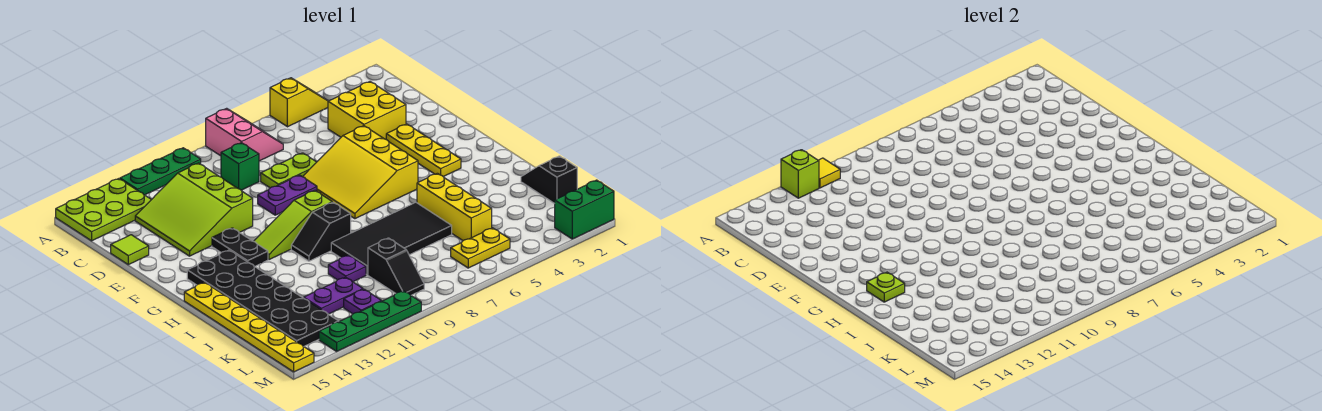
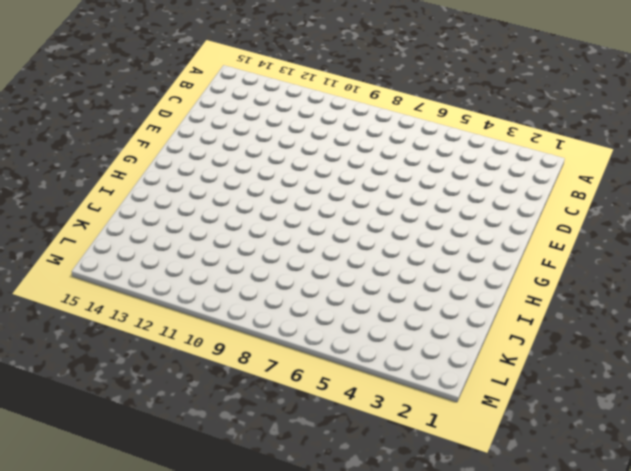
none -> yellow 1x2 slope [270,78,328,127]
none -> pink 2x2 slope [206,108,283,161]
none -> green 1x3 plate [120,148,201,195]
none -> lime 2x3 plate [56,179,151,241]

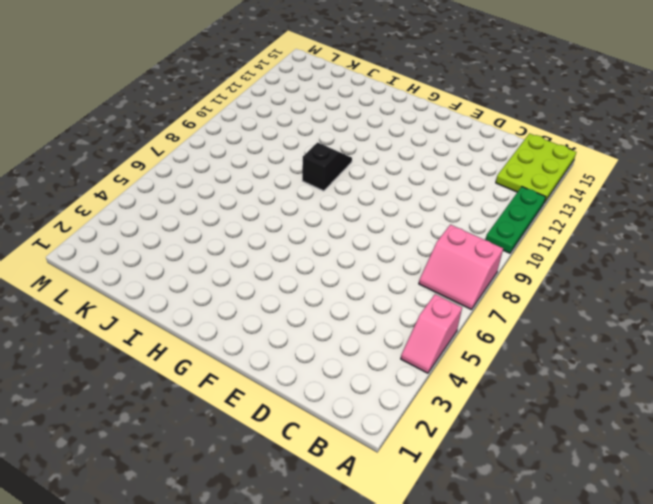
pink 1x2 slope [401,294,462,373] -> yellow 1x2 slope [270,78,328,127]
none -> yellow 2x2 brick [328,82,406,139]
none -> green 1x1 brick [221,143,259,190]
none -> lime 3x3 slope [135,163,253,256]
none -> lime 1x2 plate [261,153,316,188]

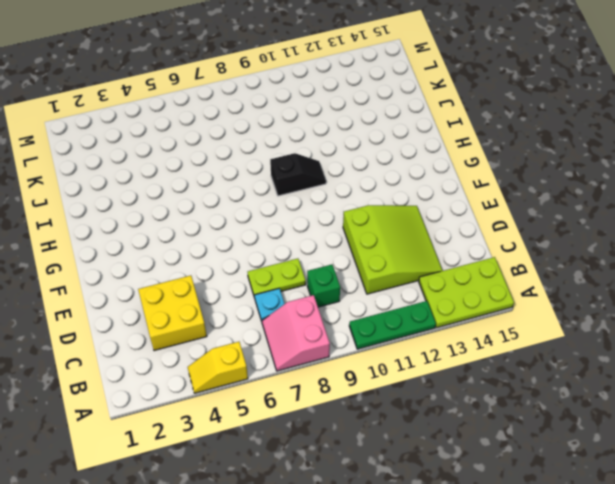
cyan 1x1 plate [254,288,285,321] -> none
none -> lime 1x1 tile [111,235,149,265]
none -> yellow 1x3 plate [386,124,461,177]
none -> yellow 3x3 slope [303,126,418,219]
none -> purple 1x2 plate [258,175,317,215]

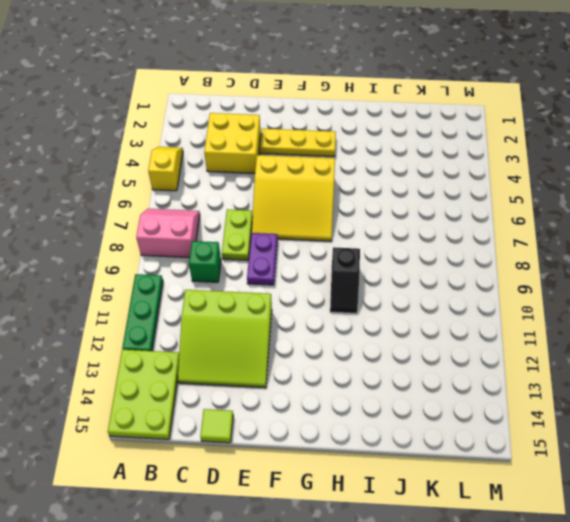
none -> black 1x2 plate [212,228,268,266]
none -> lime 1x3 slope [254,191,332,260]
none -> black 2x6 plate [187,250,339,347]
none -> yellow 1x6 plate [184,282,314,372]

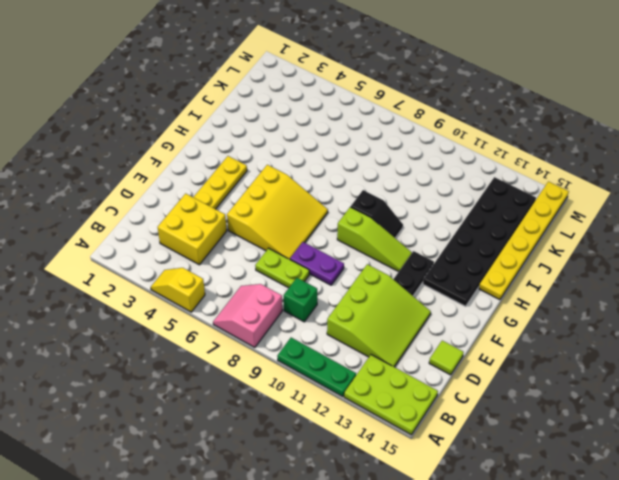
none -> yellow 1x3 brick [417,173,492,241]
none -> black 2x4 tile [331,202,452,275]
none -> black 1x2 slope [521,156,577,204]
none -> purple 1x1 plate [328,255,366,282]

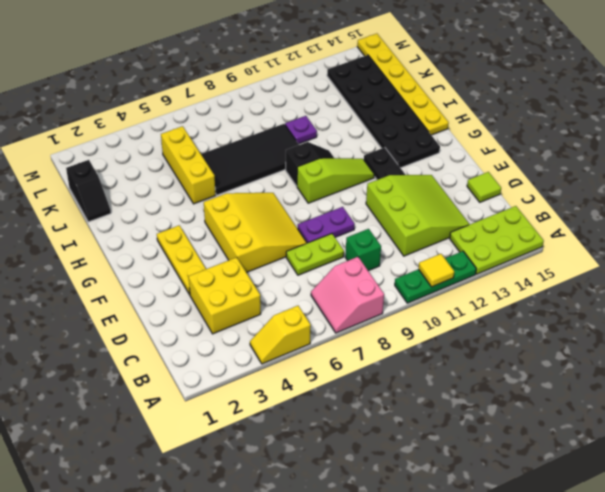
none -> black 1x2 slope [368,238,424,295]
none -> purple 1x2 plate [304,277,363,314]
none -> yellow 1x2 plate [451,228,510,268]
none -> purple 1x1 plate [344,289,381,314]

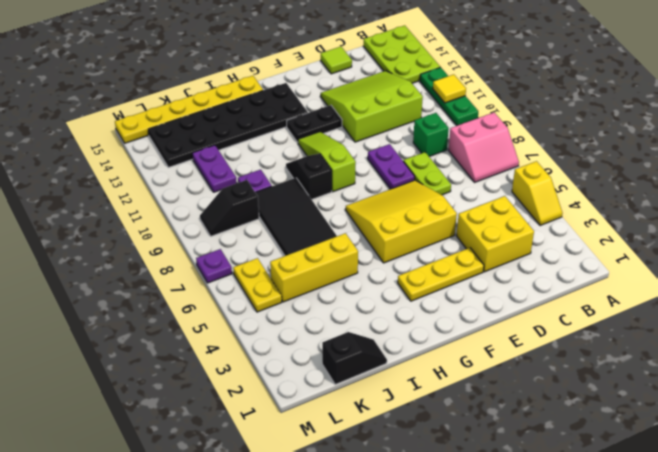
purple 1x1 plate [196,249,232,283] -> purple 1x1 plate moved to [344,289,381,314]
none -> green 1x2 brick [555,180,614,239]
none -> green 1x4 plate [319,291,421,351]
none -> lime 1x1 brick [781,150,819,198]
none -> lime 1x1 plate [867,272,905,302]

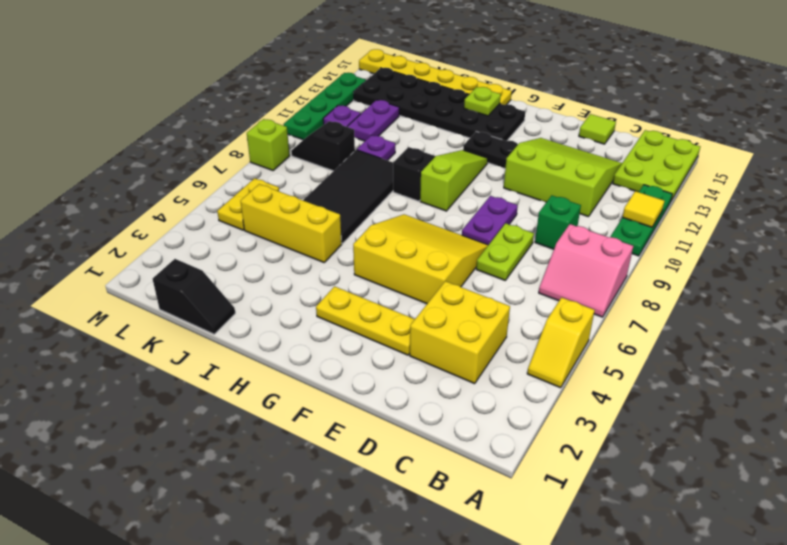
lime 1x1 brick [247,119,290,170] -> lime 1x1 brick moved to [781,150,819,198]
none -> green 1x2 brick [555,180,614,239]

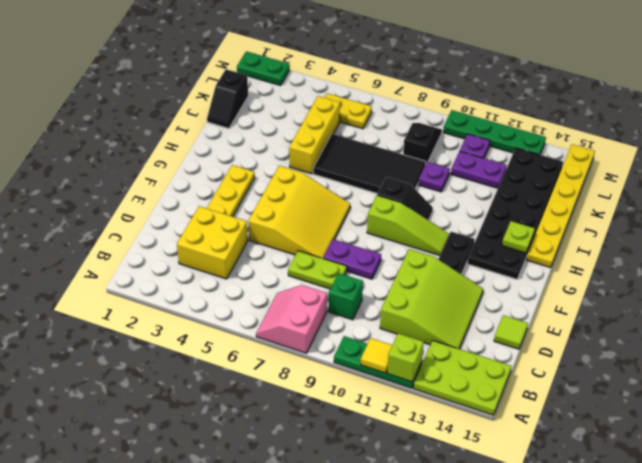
green 1x2 plate [237,51,290,85] -> green 1x2 brick [555,180,614,239]
none -> yellow 1x2 slope [270,78,328,127]

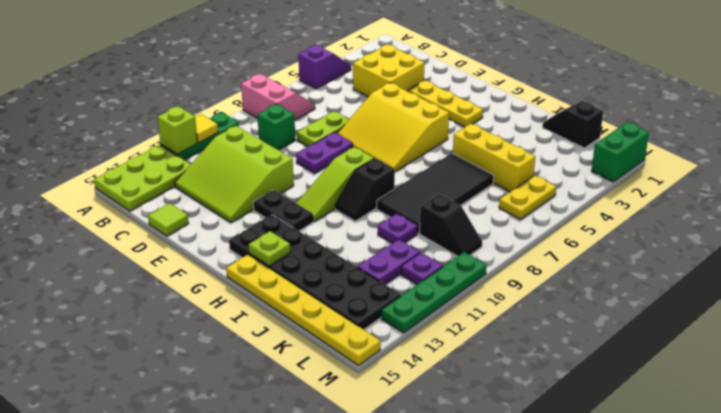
purple 1x2 slope [299,45,351,89] -> yellow 1x2 slope [270,78,328,127]

